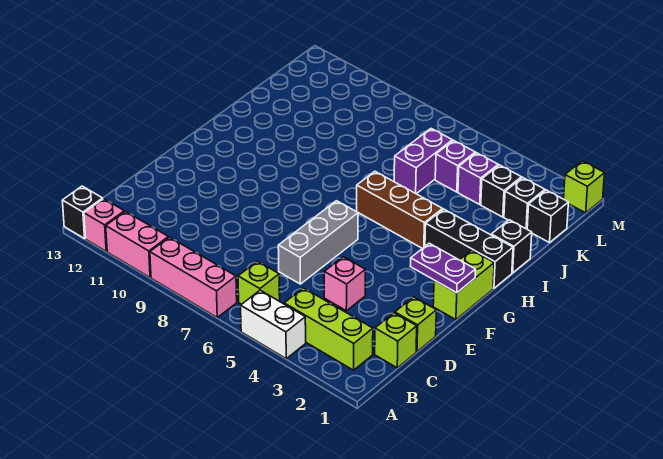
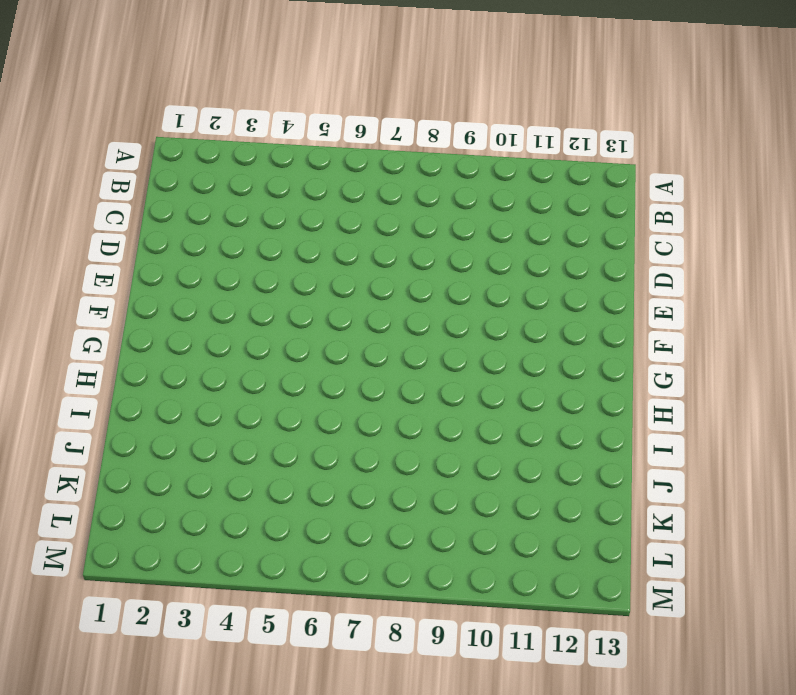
none -> white 1x2 brick [241,290,306,358]
none -> pink 1x3 brick [150,237,237,317]
none -> pink 1x2 brick [106,212,168,277]

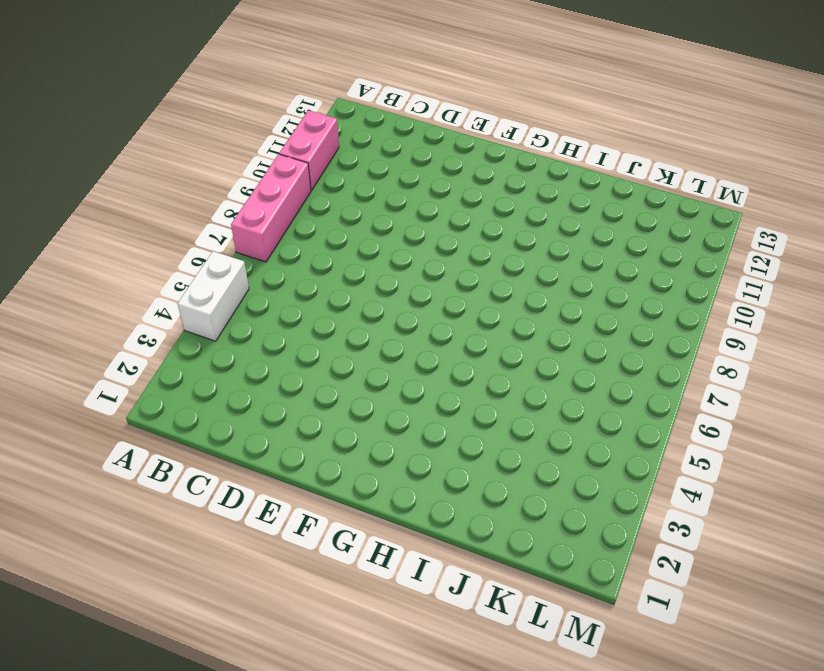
none -> pink 1x1 brick [84,199,124,251]
none -> black 1x1 brick [62,186,103,239]
none -> lime 1x3 brick [284,288,373,370]

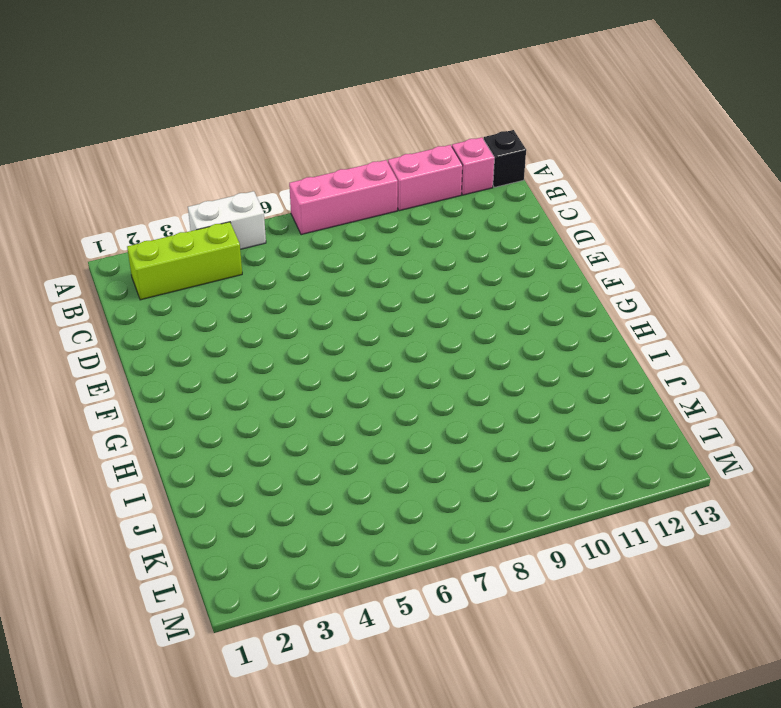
none -> lime 1x1 brick [238,261,280,304]
none -> lime 1x1 brick [375,313,417,368]
none -> lime 1x1 brick [395,297,436,352]

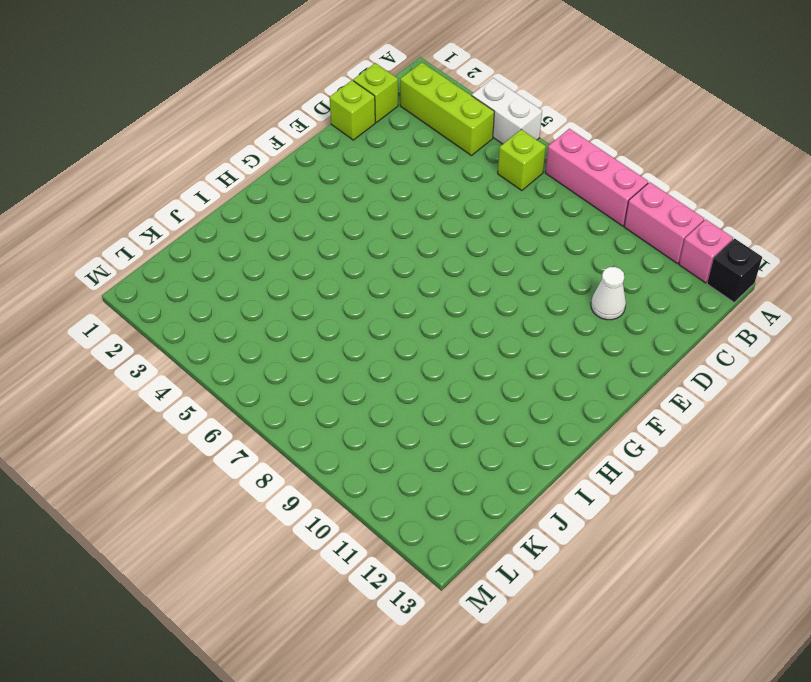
white 1x1 cone [591,267,626,320] -> none
none -> pink 1x1 brick [324,257,365,311]
none -> grey 1x3 brick [278,201,358,284]
none -> lime 1x2 brick [433,250,494,320]

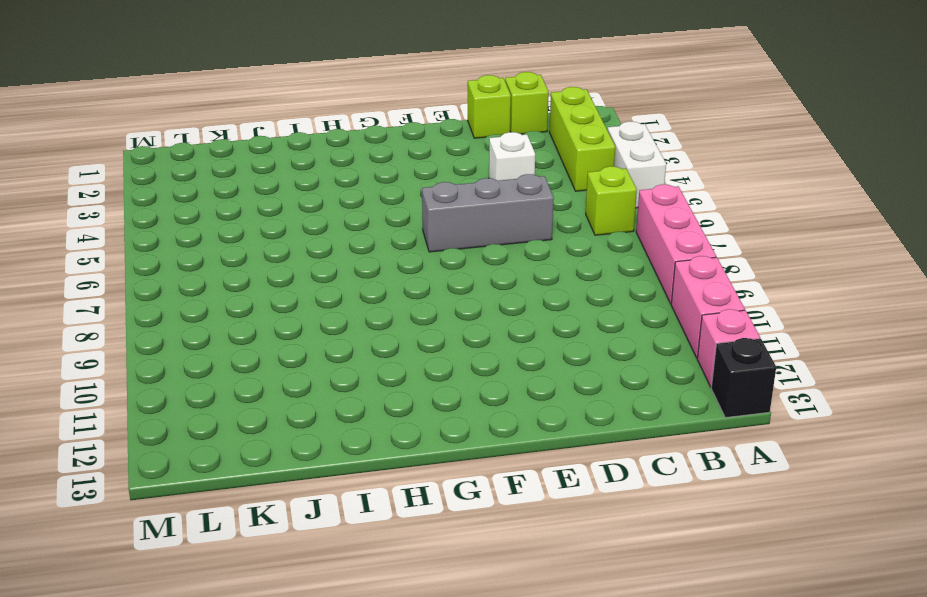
white 1x1 brick [489,132,535,181] -> pink 1x1 brick [324,257,365,311]
none -> lime 1x2 brick [433,250,494,320]
none -> black 1x3 brick [425,209,513,288]
none -> brown 1x3 brick [357,171,442,248]

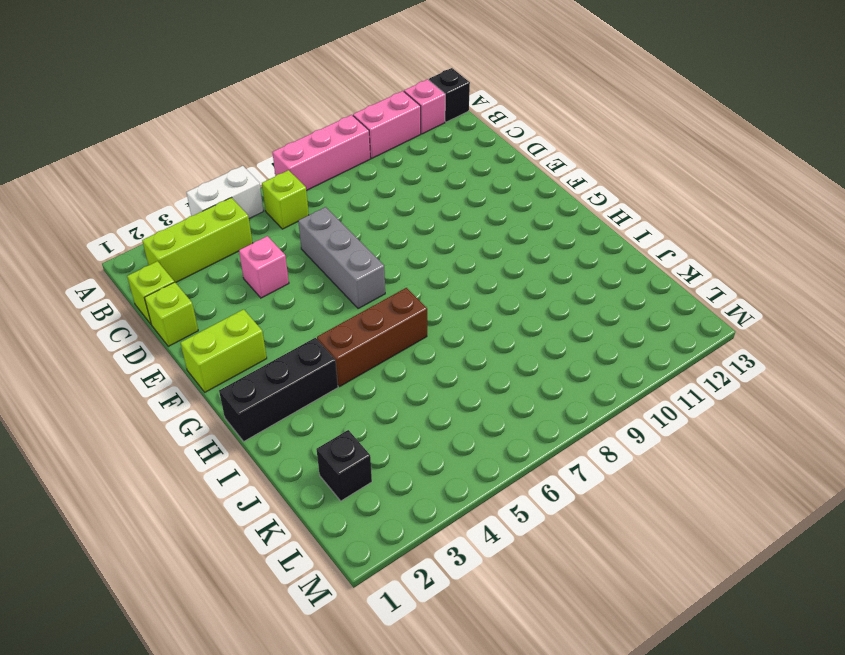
lime 1x2 brick [180,309,267,392] -> lime 1x2 brick turned to [433,250,494,320]
none -> black 1x1 brick [491,220,532,273]
none -> purple 1x2 brick [394,129,452,194]
none -> black 1x1 brick [527,190,569,243]

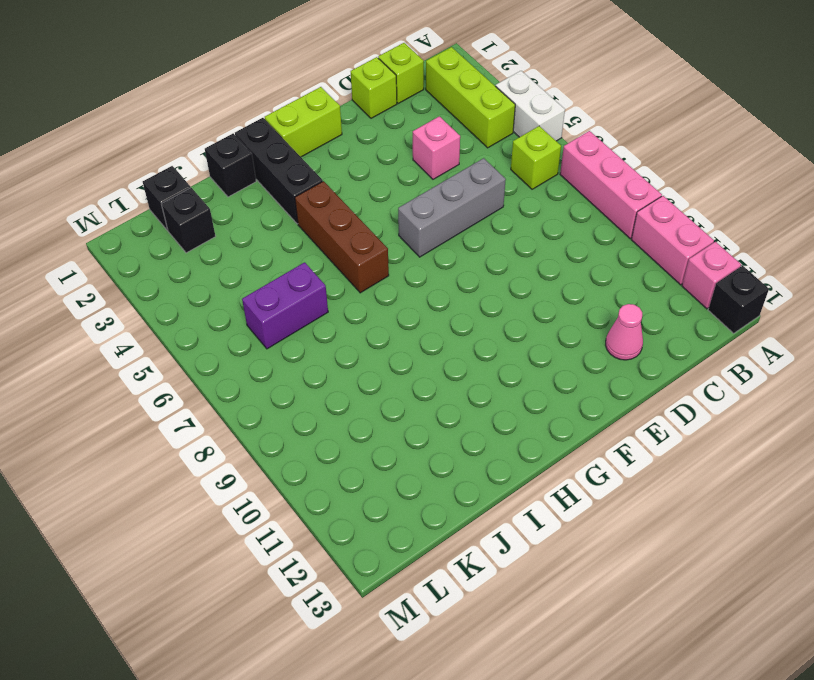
pink 1x1 cone [606,304,643,360] -> none
none -> black 1x1 brick [481,165,521,217]
none -> purple 1x1 brick [458,153,498,204]
none -> purple 1x1 brick [435,140,475,192]

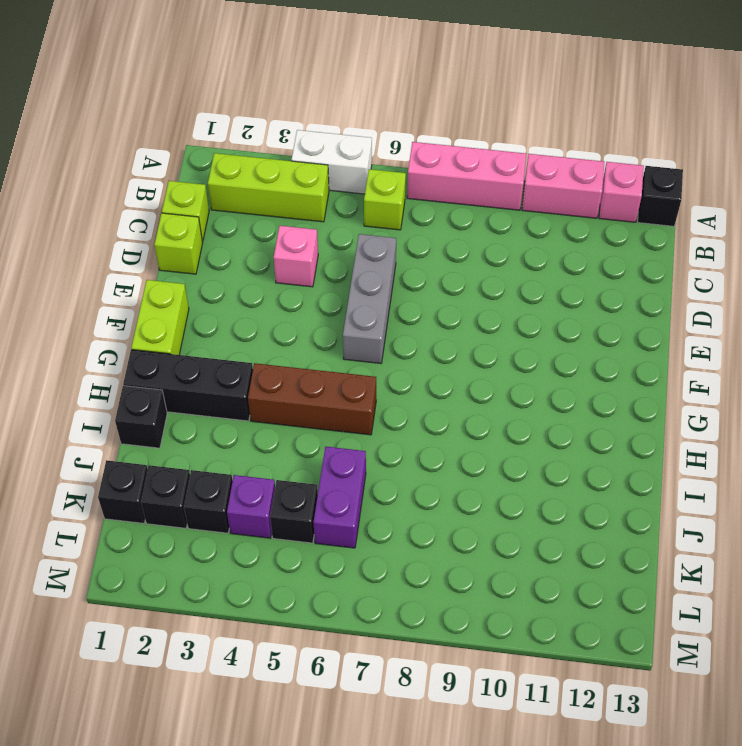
black 1x1 brick [270,480,318,543] -> purple 1x1 brick [435,140,475,192]
none -> lime 1x1 brick [564,161,605,213]
none -> purple 1x2 plate [410,243,476,293]

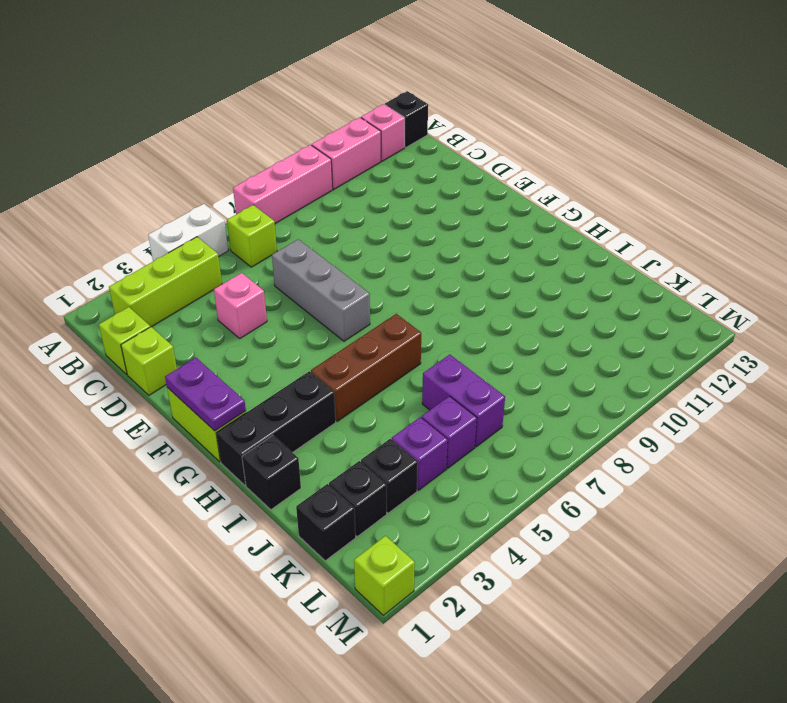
purple 1x2 plate [165,358,246,431] -> purple 1x2 plate turned to [410,243,476,293]

